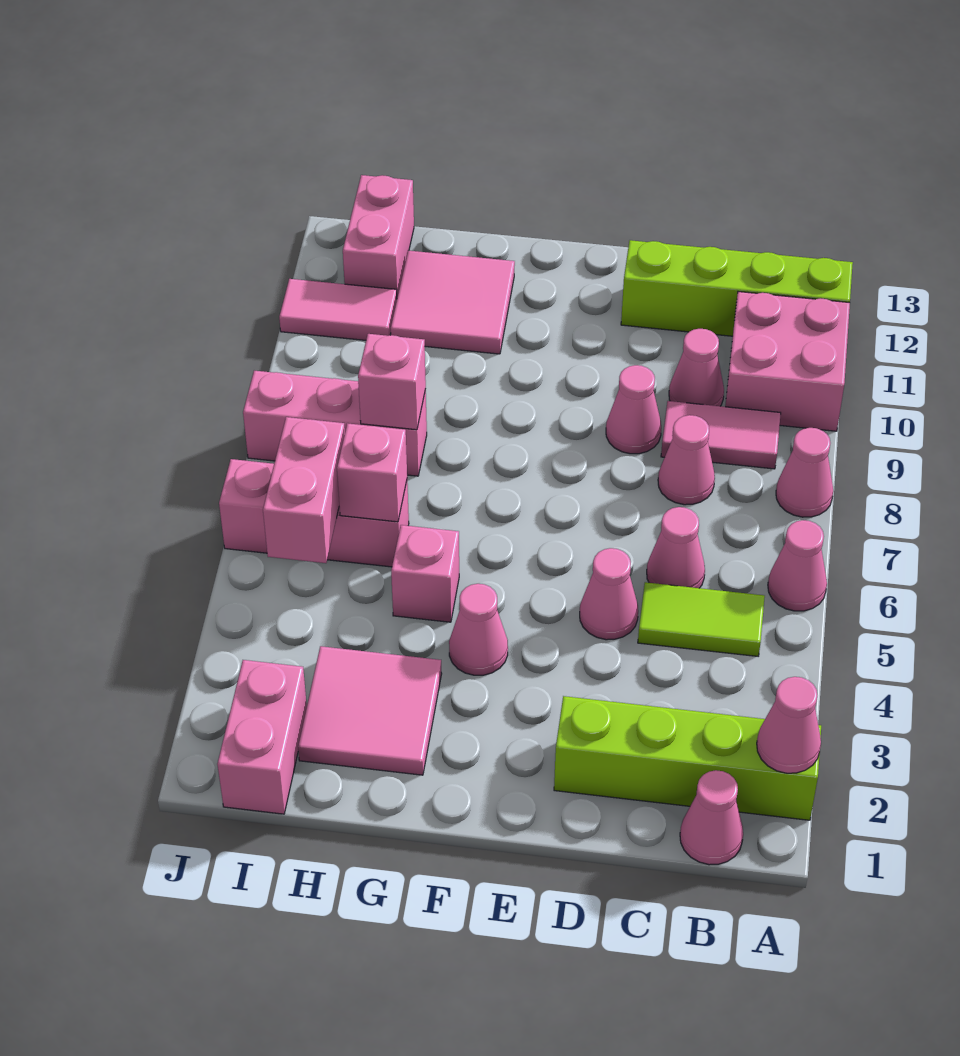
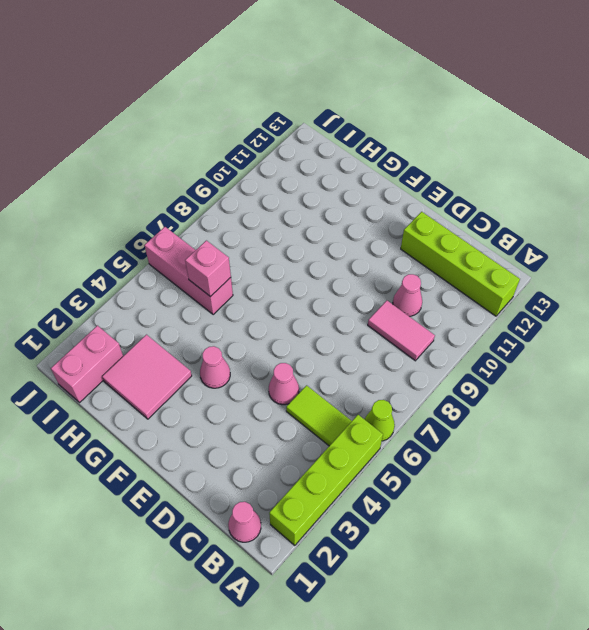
lime 1x4 brick [269,415,383,545] -> lime 1x4 brick turned to [554,696,821,820]
lime 1x1 cone [365,400,395,441] -> pink 1x1 cone [768,520,827,611]
none -> pink 1x1 cone [776,428,833,517]
none -> pink 2x2 brick [725,292,850,431]
none -> pink 1x1 cone [647,507,705,588]

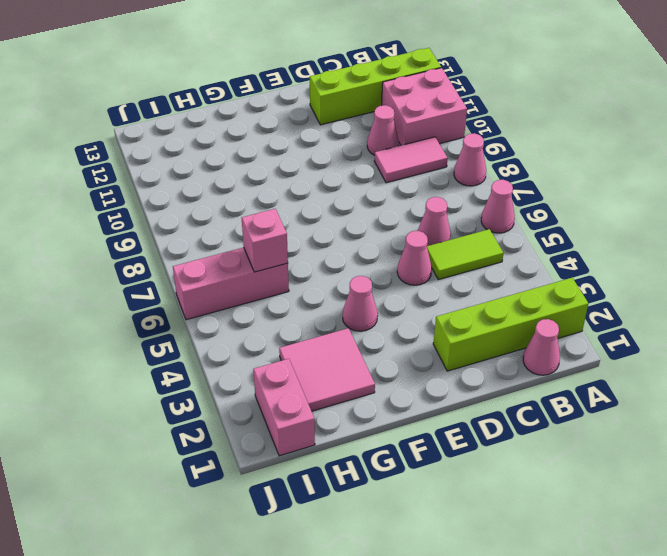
none -> pink 1x1 cone [658,415,715,505]
none -> pink 1x1 cone [606,365,661,454]
none -> pink 1x1 brick [391,525,459,622]

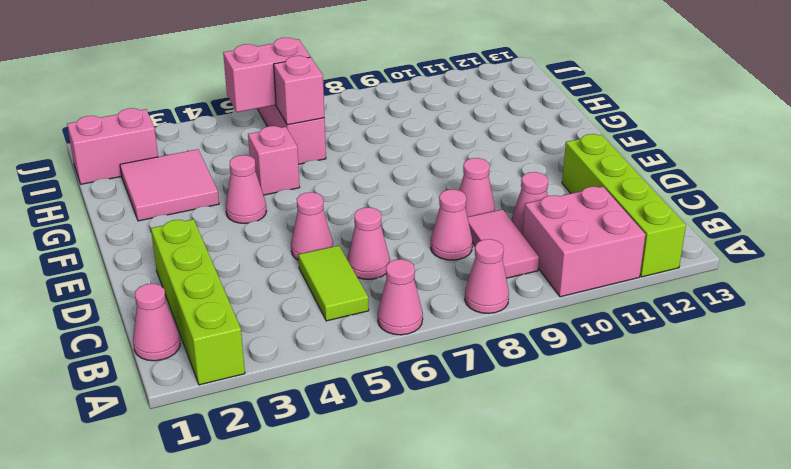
none -> pink 2x2 tile [391,251,515,354]
none -> pink 1x3 brick [243,371,427,476]
none -> pink 1x2 tile [279,279,397,340]

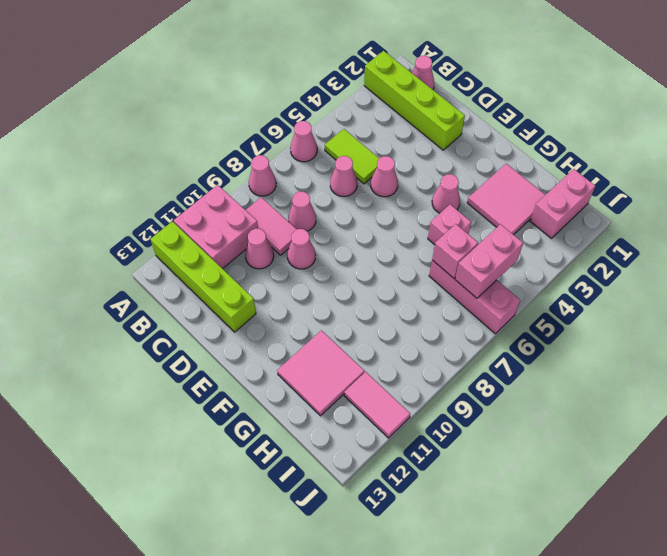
none -> pink 1x3 brick [243,371,427,476]
none -> pink 1x2 brick [343,175,414,297]
none -> pink 1x1 cone [757,677,821,773]

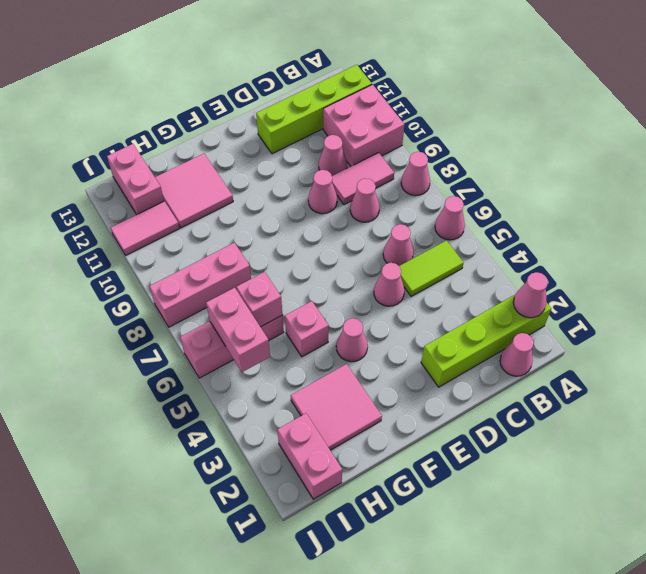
none -> pink 1x1 brick [358,334,426,430]

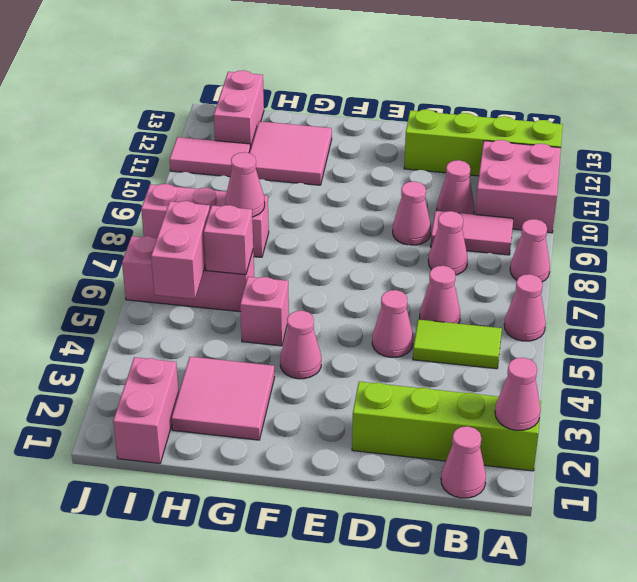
pink 1x1 cone [225,152,265,217] -> pink 1x1 brick [358,334,426,430]

